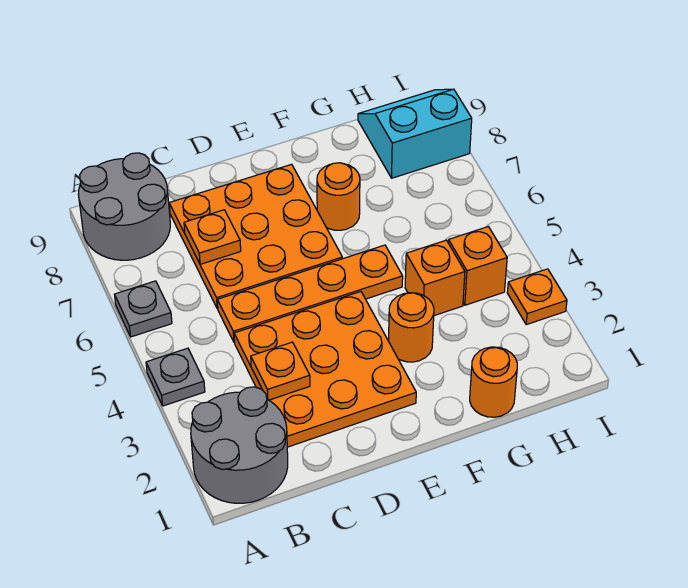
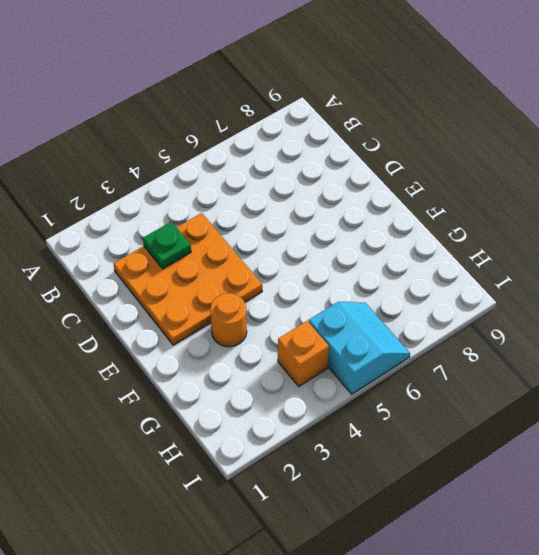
green 1x1 plate [143,222,191,269] -> orange 1x1 plate [251,342,310,400]
cyan 2x2 slope [309,302,410,394] -> cyan 2x2 slope moved to [358,89,472,178]
none -> grey 2x2 round brick [191,387,288,503]
none -> grey 1x1 plate [146,348,205,406]
none -> grey 1x1 plate [114,281,172,337]

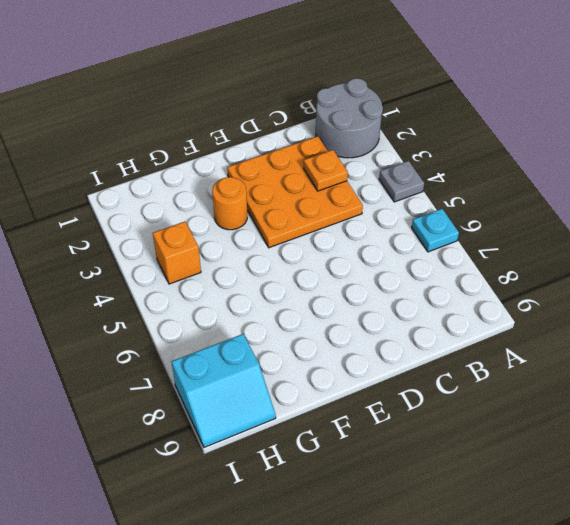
cyan 1x1 plate [412,209,459,252] -> grey 1x1 plate [114,281,172,337]
none -> grey 2x2 round brick [78,153,170,260]
none -> orange 1x4 plate [217,245,403,342]
none -> orange 3x3 plate [169,164,342,309]

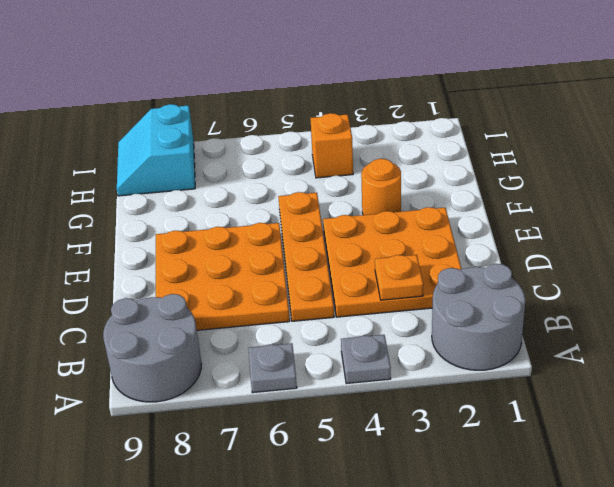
none -> orange 1x1 round brick [317,163,360,230]
none -> orange 1x1 round brick [470,347,517,417]
none -> orange 1x1 brick [405,240,465,316]

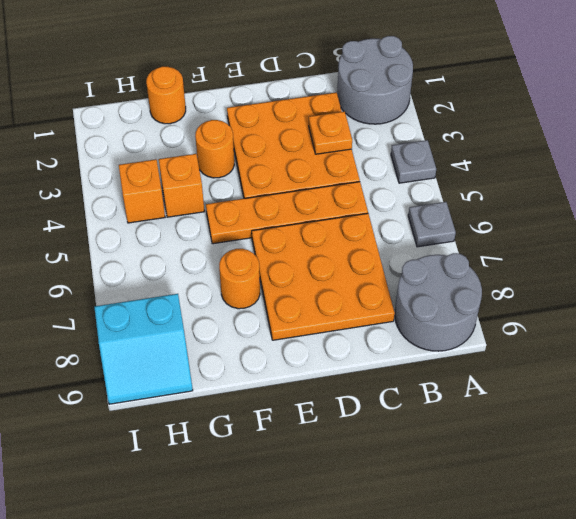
none -> orange 1x1 plate [507,269,567,325]
none -> orange 1x1 plate [184,210,241,264]

